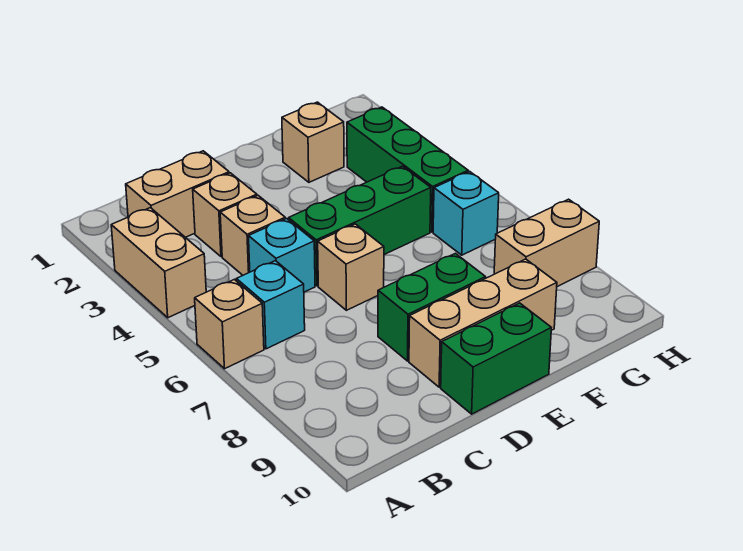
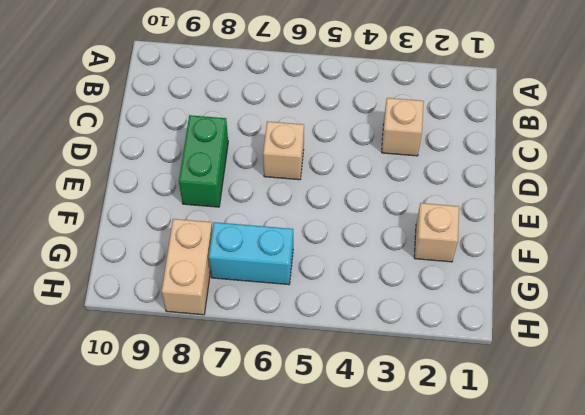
cyan 1x2 brick [209,222,293,285] -> cyan 1x1 brick [433,171,499,255]
none -> tan 1x2 brick [111,208,206,318]
none -> tan 1x1 brick [195,279,264,369]
none -> tan 1x2 brick [126,151,229,237]

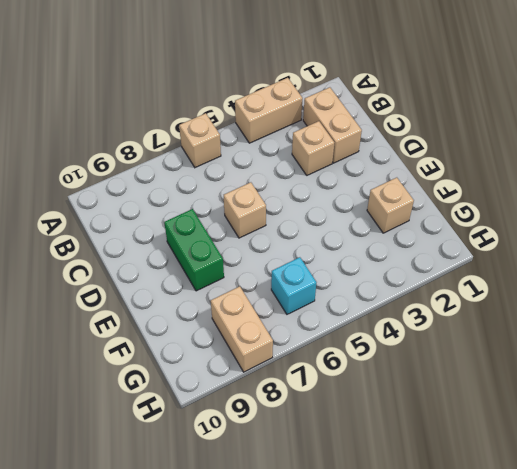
none -> cyan 1x1 brick [236,261,305,349]
none -> tan 1x1 brick [220,196,285,275]
none -> cyan 1x1 brick [249,219,315,292]

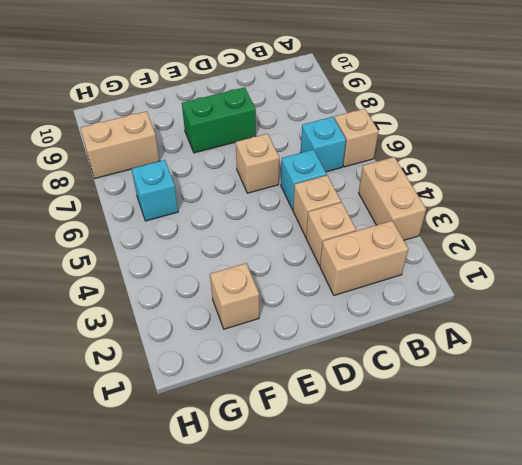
none -> green 1x3 brick [289,166,431,286]
none -> tan 1x3 brick [409,259,557,387]
none -> green 1x2 brick [441,303,551,414]

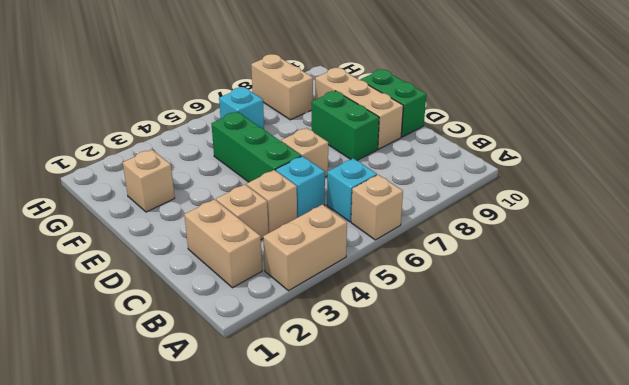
none -> green 1x3 brick [347,107,468,232]

